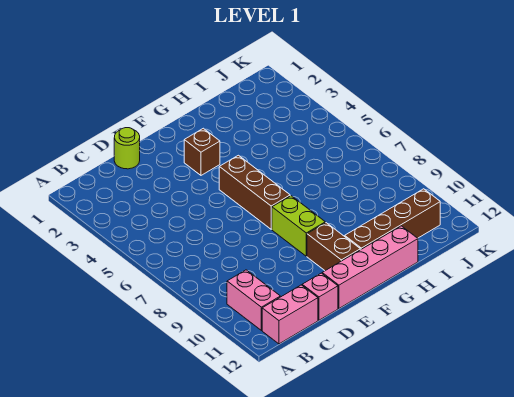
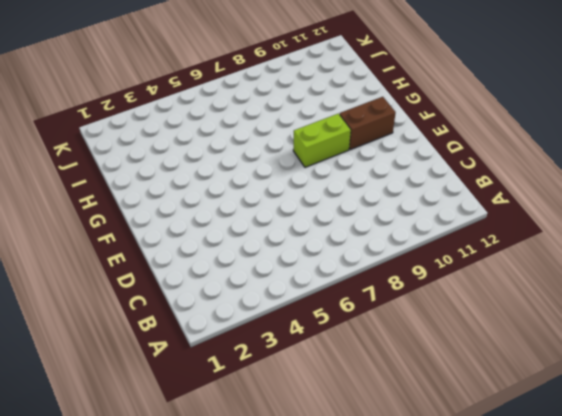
none -> pink 1x2 brick [227,270,280,330]
none -> pink 1x2 brick [262,285,318,344]

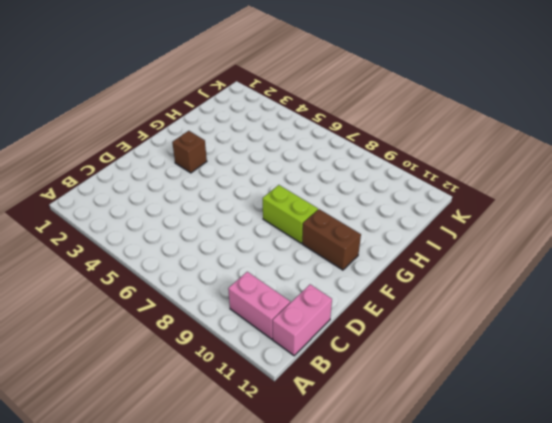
none -> lime 1x1 round brick [114,128,140,169]
none -> pink 1x1 brick [302,273,338,320]

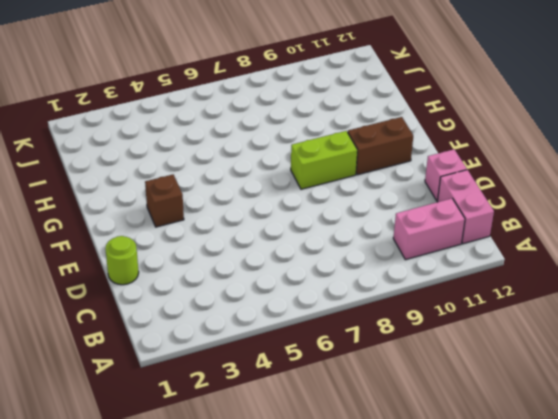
none -> pink 1x4 brick [322,226,418,308]
none -> brown 1x3 brick [219,155,290,229]

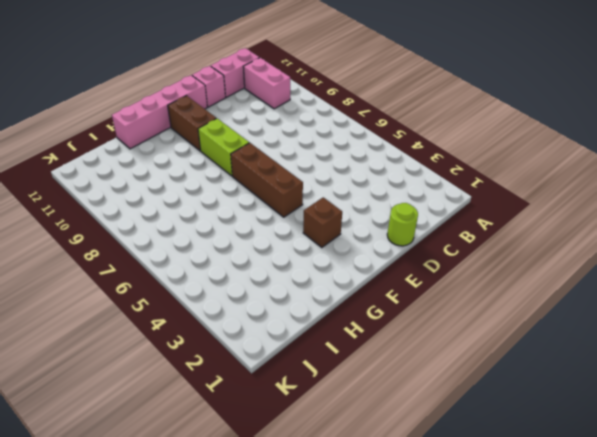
none -> brown 1x4 brick [345,189,440,250]

